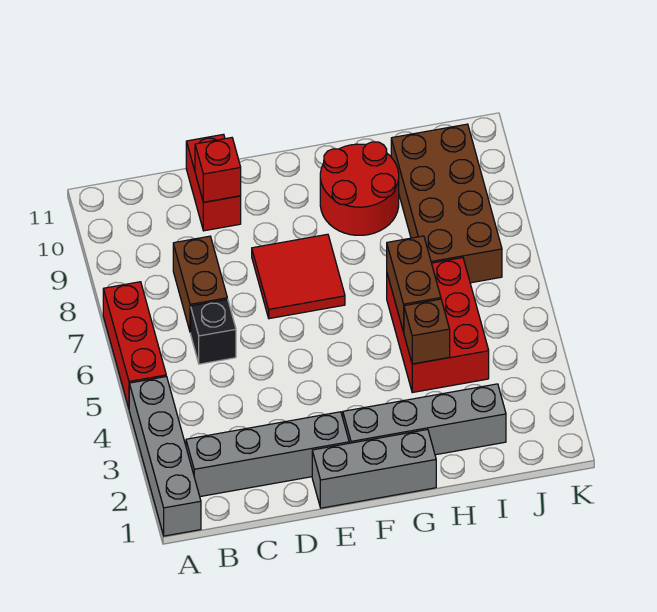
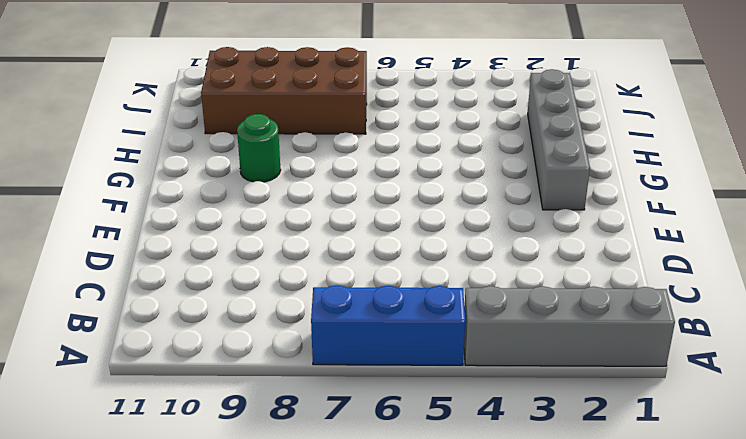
blue 1x3 brick [311,285,465,365] -> red 1x3 brick [103,282,166,408]
green 1x1 round brick [237,114,281,182] -> red 2x2 round brick [320,142,399,235]
none -> grey 1x4 brick [186,412,349,497]
none -> black 1x1 brick [191,299,236,364]
none -> brown 1x2 brick [173,236,227,333]

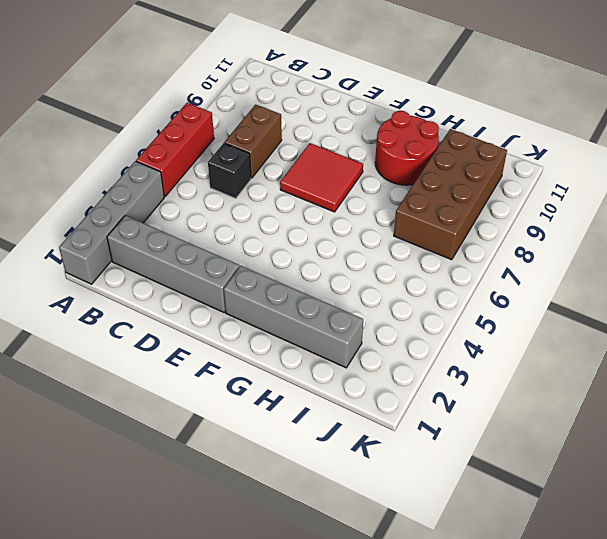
none -> red 1x2 brick [186,134,241,231]
none -> grey 1x3 brick [312,429,436,508]
none -> red 2x3 brick [387,258,489,393]

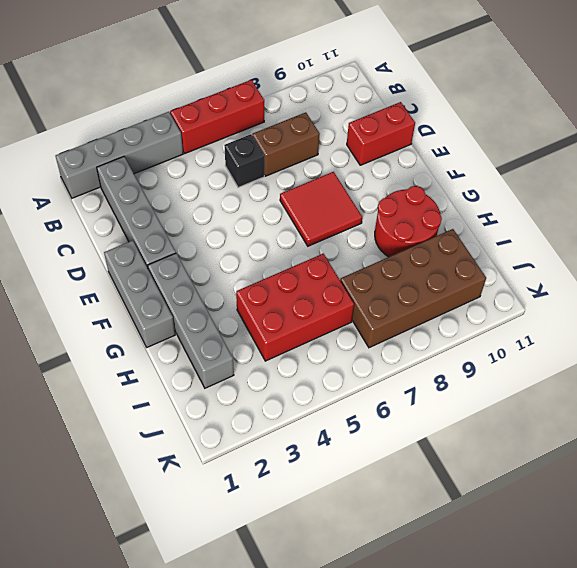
none -> red 1x1 brick [195,138,241,202]
none -> brown 1x1 brick [404,299,450,364]
none -> brown 1x2 brick [387,236,441,332]

